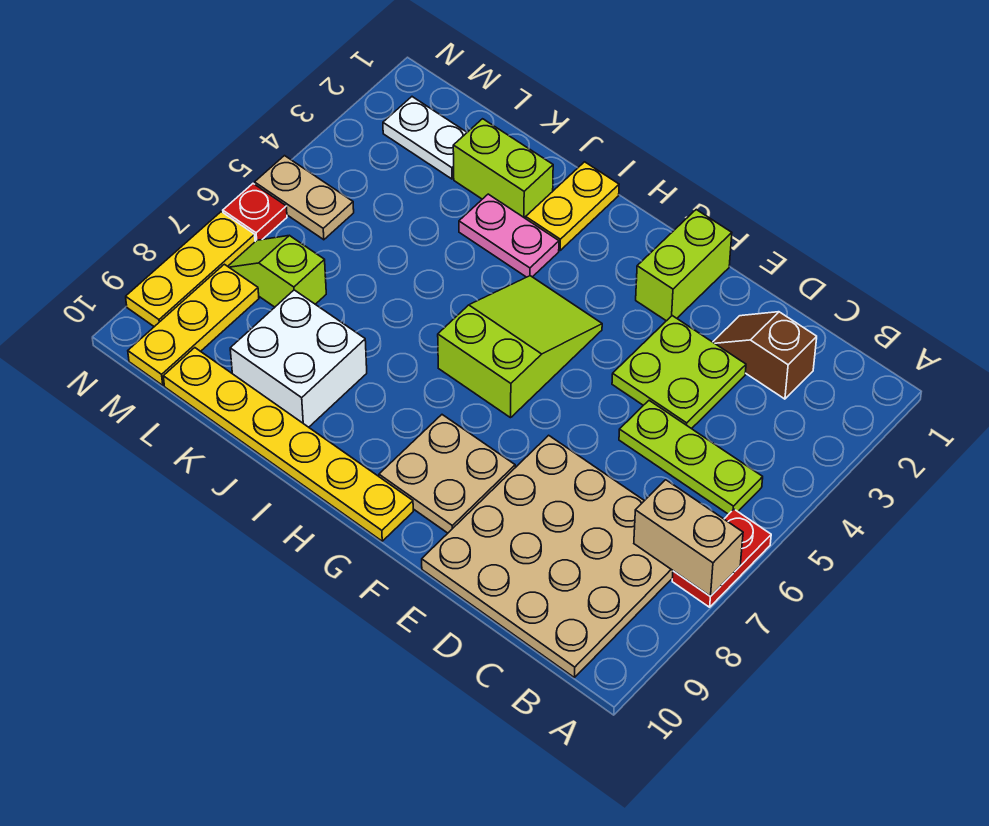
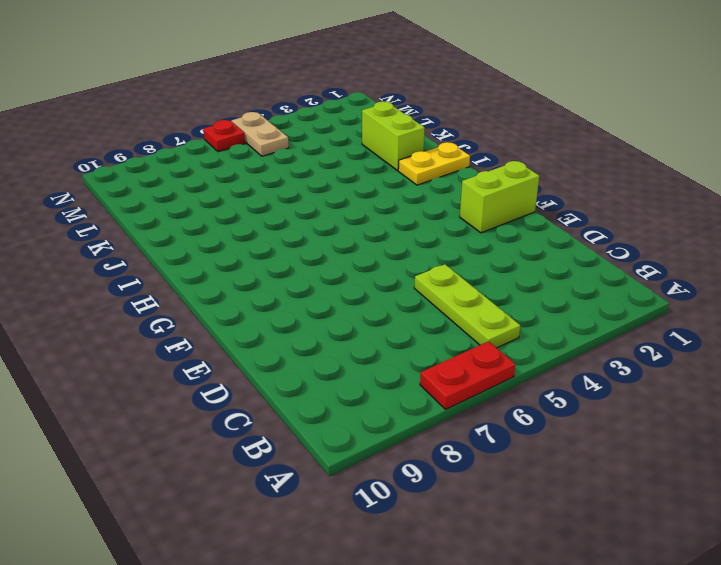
none -> tan 4x4 plate [422,435,673,677]
none -> brown 1x2 slope [713,312,817,399]
none -> lime 2x2 plate [612,316,746,429]

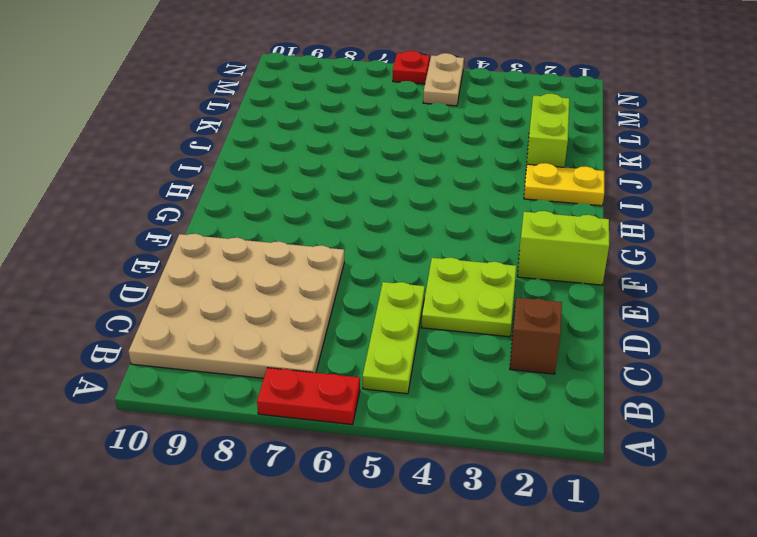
none -> tan 2x2 plate [379,415,515,533]
none -> lime 2x3 slope [438,276,602,418]
none -> yellow 1x6 plate [163,348,413,541]

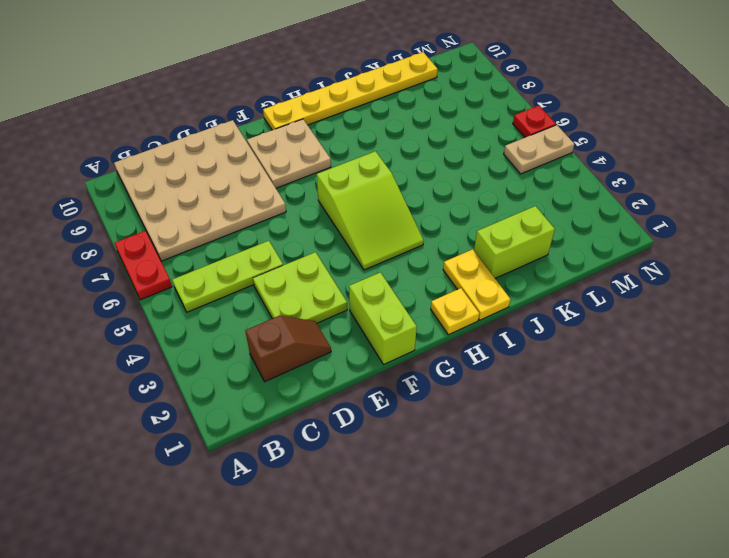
yellow 1x1 plate [431,288,479,335] -> none
none -> pink 1x2 plate [459,194,559,277]
none -> white 2x2 brick [230,290,367,427]
none -> white 1x2 plate [383,97,467,179]

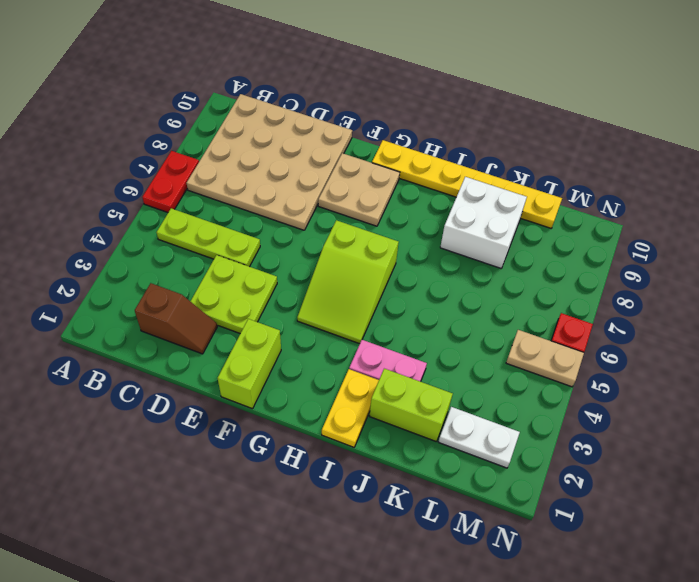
none -> lime 1x2 slope [228,235,326,307]
none -> yellow 1x3 plate [128,264,259,385]
none -> yellow 1x3 plate [126,212,255,327]

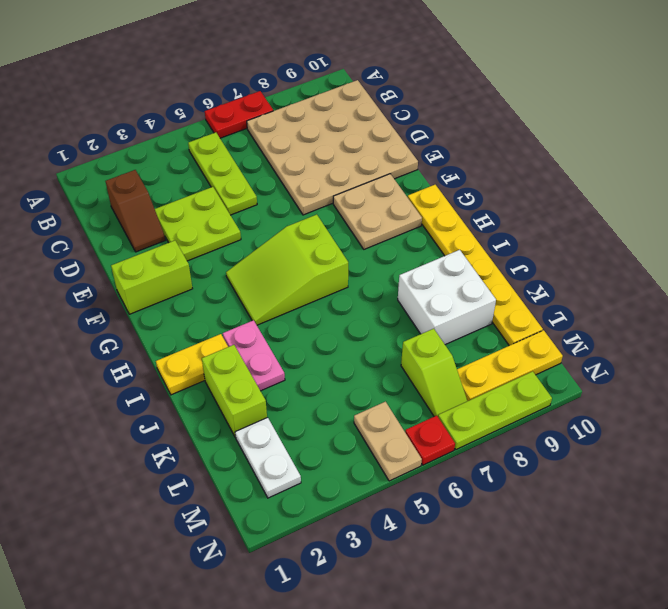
lime 1x3 plate [438,371,552,450] -> yellow 1x3 plate [126,212,255,327]
none -> tan 1x2 brick [634,480,743,596]

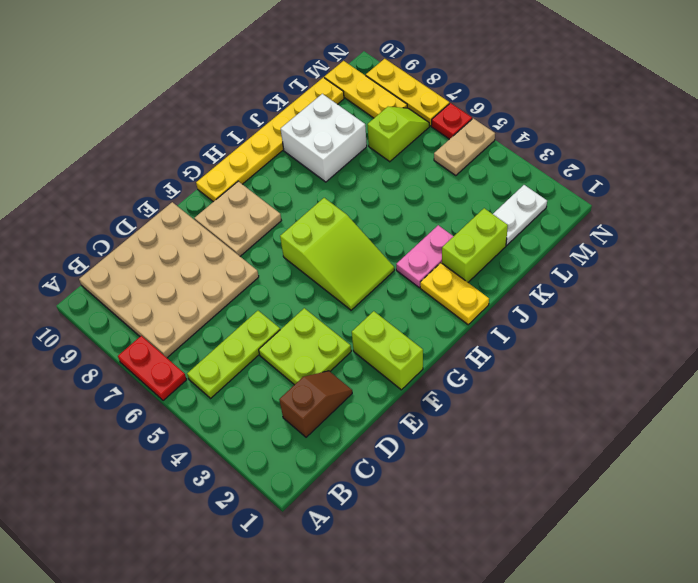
none -> tan 1x2 brick [634,480,743,596]

